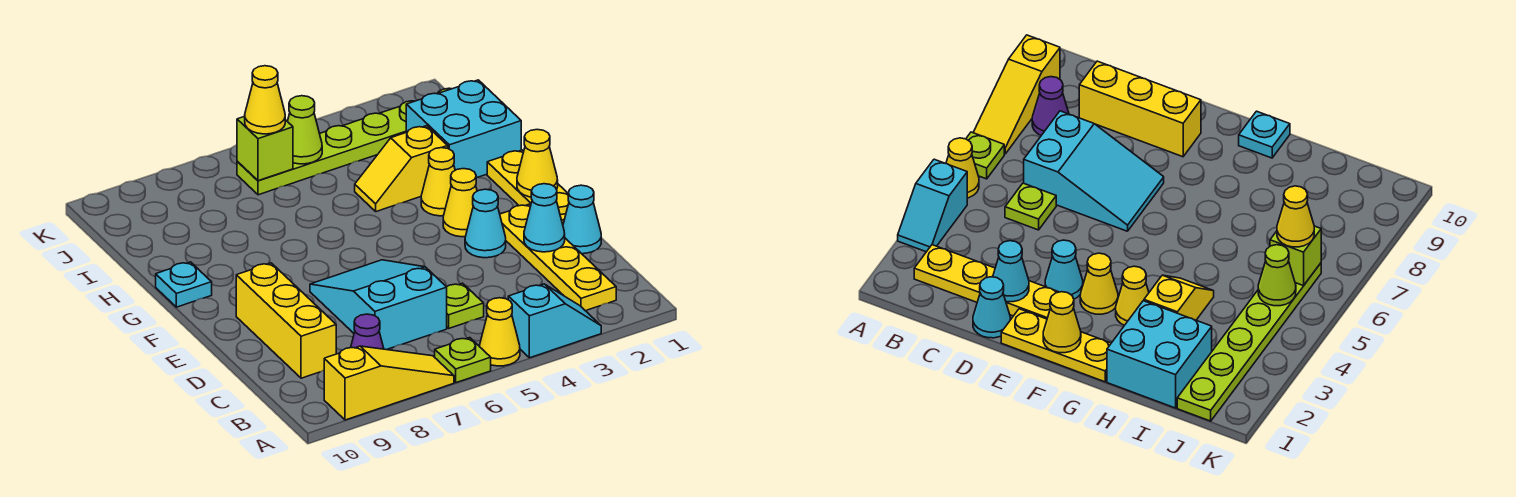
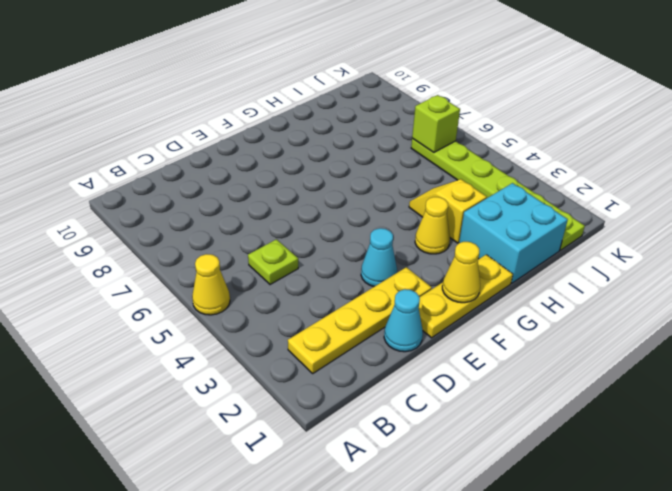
none -> cyan 1x2 slope [508,284,601,358]
none -> lime 1x1 plate [435,338,491,383]
none -> yellow 1x3 slope [324,346,454,420]

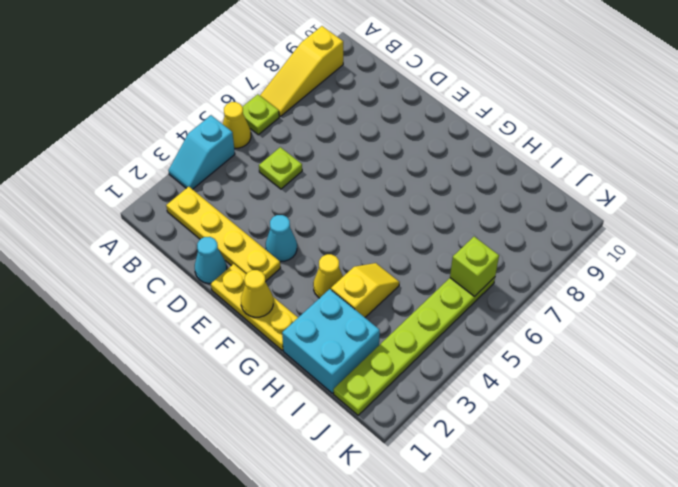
none -> purple 1x1 cone [351,314,384,349]
none -> cyan 2x3 slope [310,260,447,350]
none -> yellow 1x3 brick [236,263,336,378]

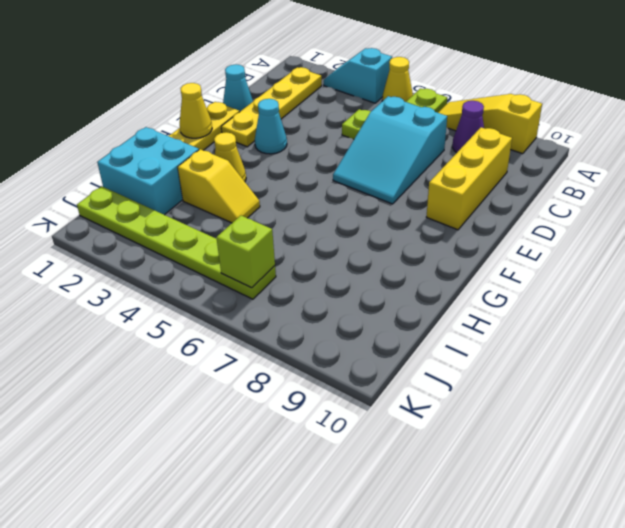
none -> yellow 1x1 cone [443,169,477,237]
none -> cyan 1x1 plate [156,262,212,307]
none -> cyan 1x1 cone [524,184,565,252]

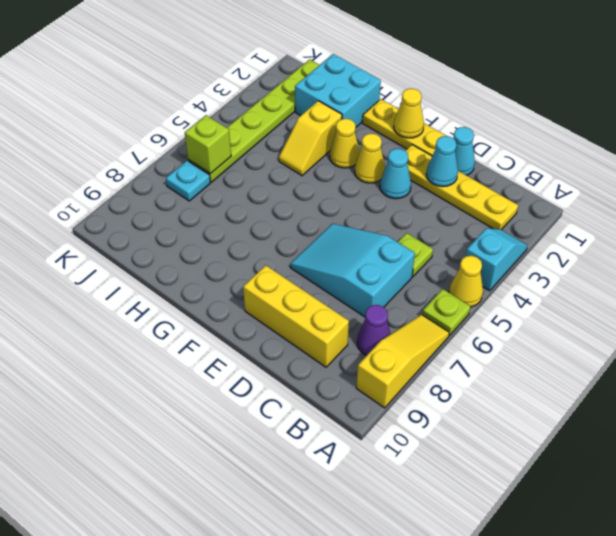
cyan 1x1 plate [166,161,210,201] -> cyan 1x1 plate moved to [156,262,212,307]
none -> lime 1x1 cone [287,96,322,164]
none -> yellow 1x1 cone [245,66,285,134]

